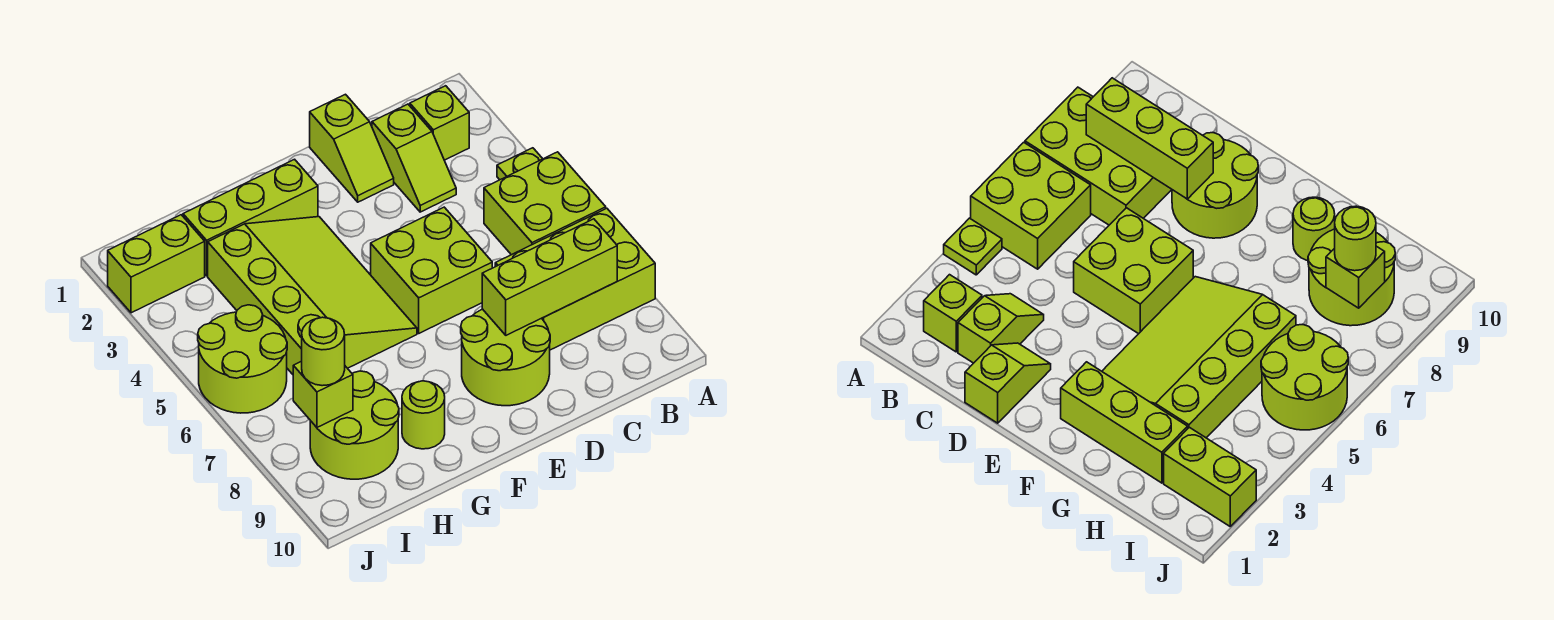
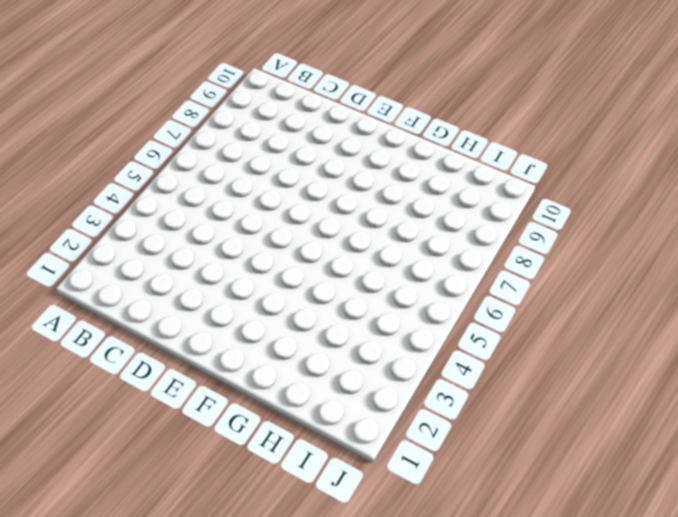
none -> lime 1x1 plate [497,148,542,180]
none -> lime 2x2 brick [484,152,606,255]
none -> lime 2x3 brick [495,208,655,350]

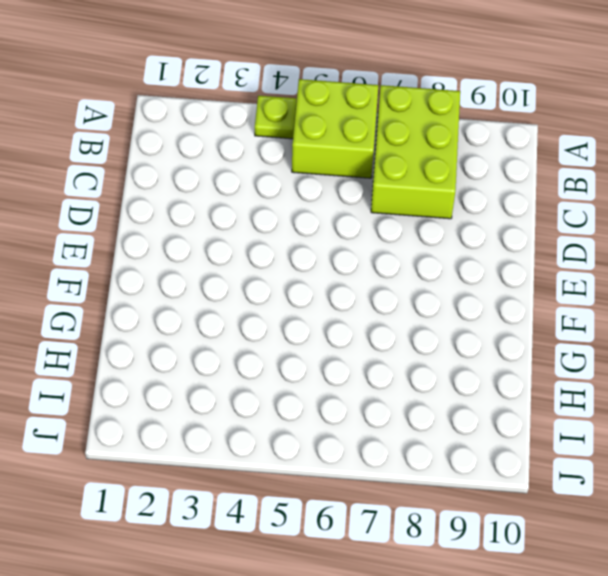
none -> lime 1x1 brick [410,86,469,160]
none -> lime 1x2 slope [372,104,456,212]
none -> lime 1x2 slope [310,94,394,202]

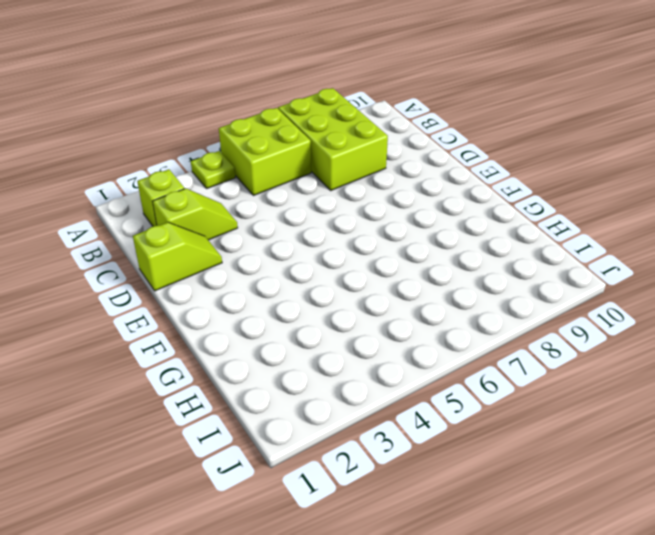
none -> lime 2x2 brick [371,207,492,333]
none -> lime 2x2 round brick [461,309,550,406]
none -> lime 1x3 brick [183,159,318,276]

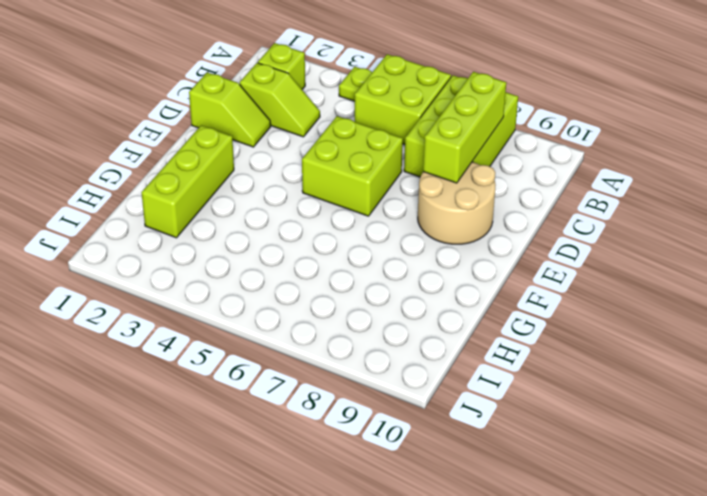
tan 2x2 round brick [418,162,496,244] -> lime 2x2 round brick [461,309,550,406]
none -> lime 3x4 slope [208,217,417,374]
none -> lime 1x1 round brick [402,381,445,449]
none -> lime 2x2 round brick [310,371,399,479]

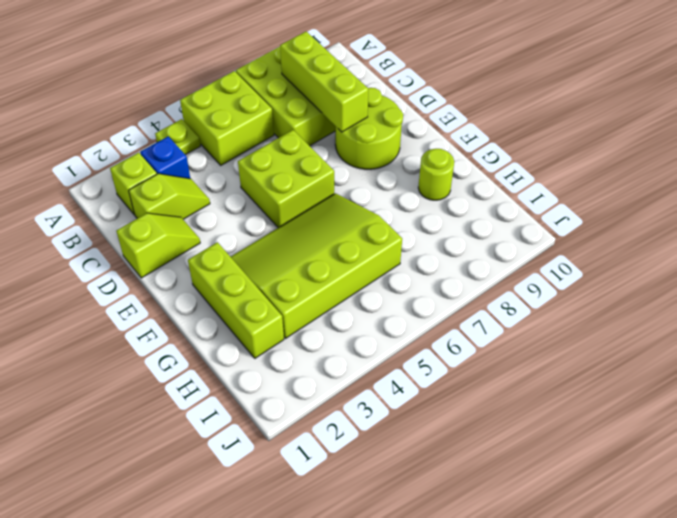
blue 1x1 brick [140,136,190,179] -> none
none -> lime 2x2 round brick [310,371,399,479]
none -> lime 1x2 brick [108,215,205,313]
none -> lime 2x2 round brick [198,305,287,413]

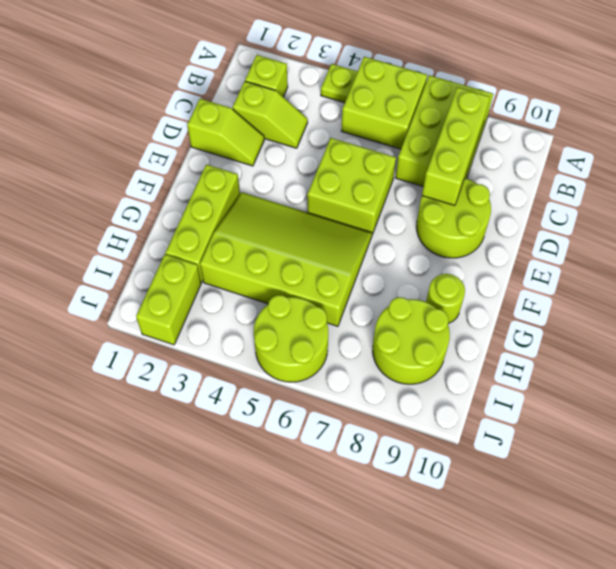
none -> lime 1x1 brick [293,361,353,427]
none -> lime 1x1 round brick [302,317,345,386]

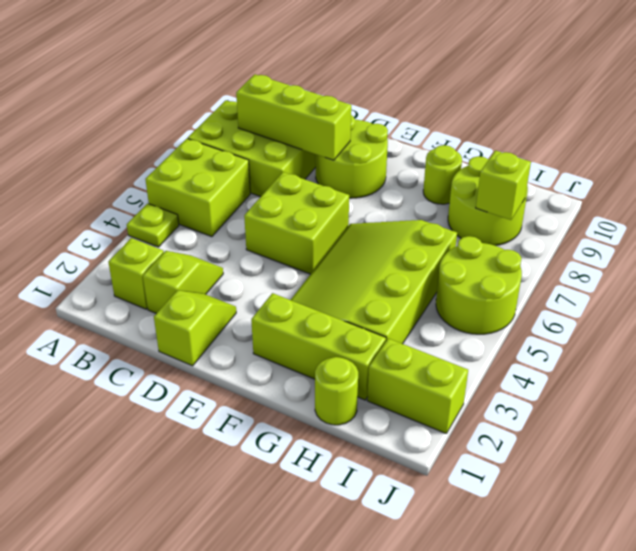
lime 1x1 round brick [315,357,358,425] -> lime 1x1 round brick moved to [302,317,345,386]

